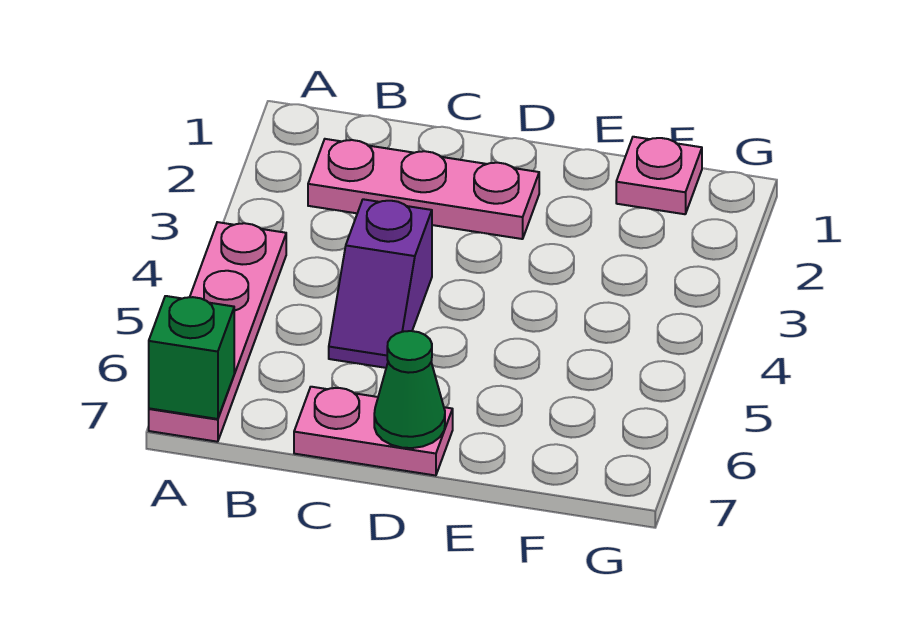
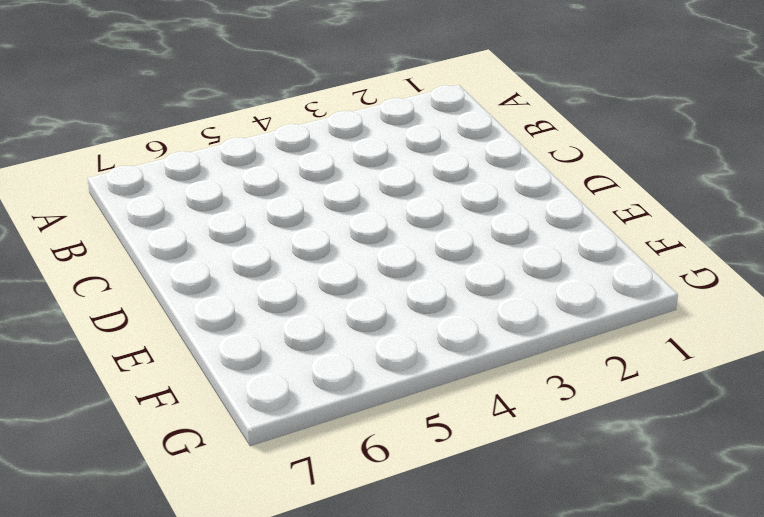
none -> pink 1x4 plate [149,222,286,442]
none -> pink 1x3 plate [308,139,539,239]

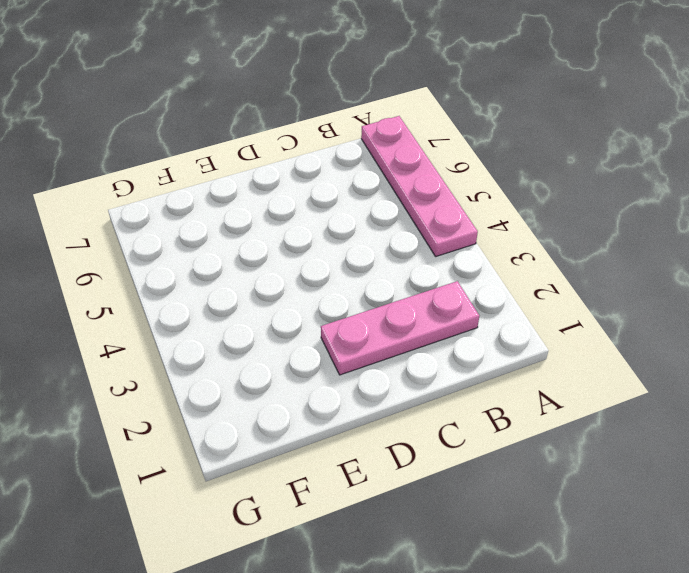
none -> purple 1x2 slope [329,199,432,368]
none -> pink 1x2 plate [294,387,453,476]

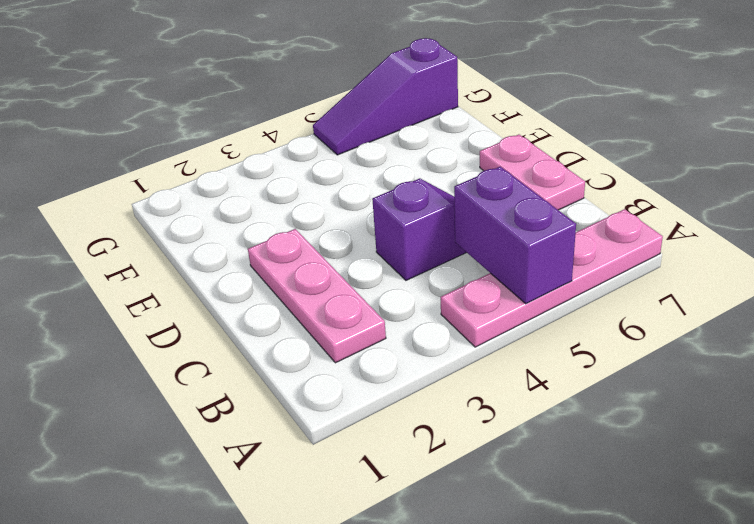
purple 1x2 brick [454,167,576,304] -> none
purple 1x3 slope [313,38,458,155] -> none
none -> pink 1x1 plate [616,137,702,214]
none -> green 1x1 brick [149,296,234,419]

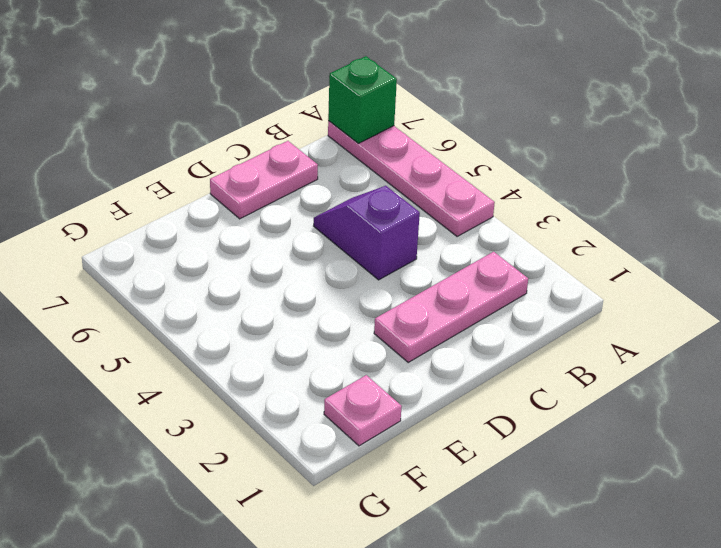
none -> green 1x1 cone [374,331,445,448]

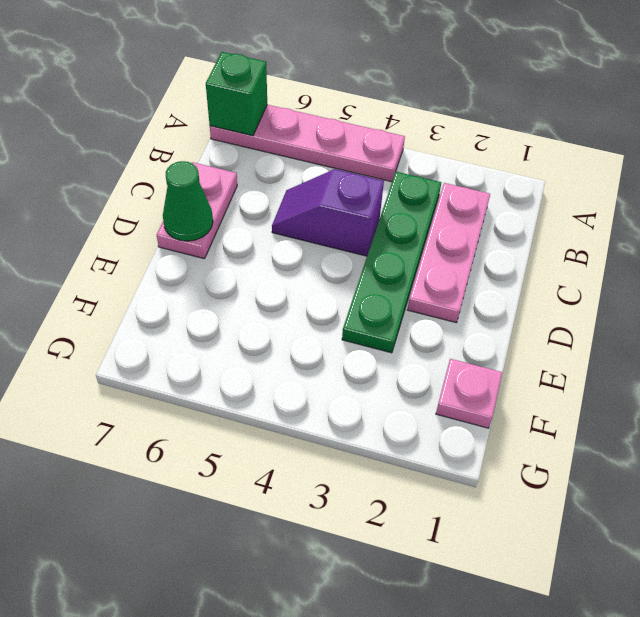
green 1x4 plate [342,172,441,353] -> none

